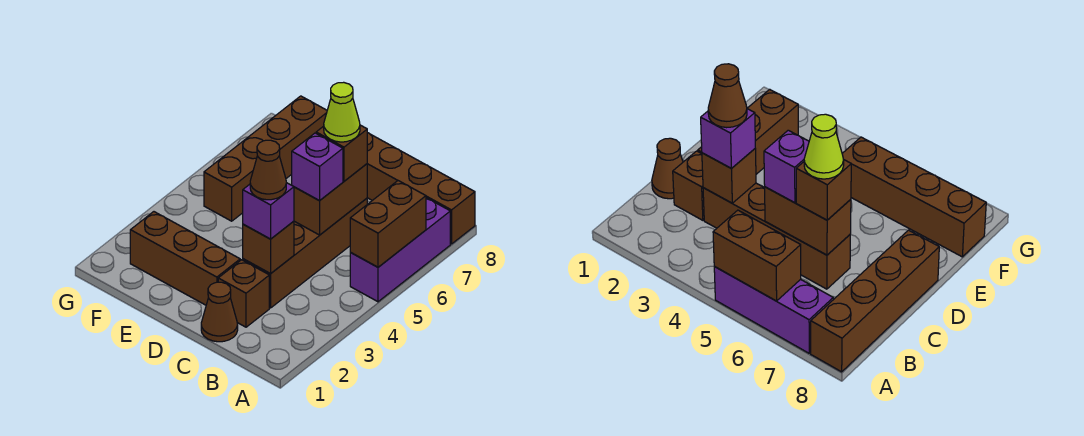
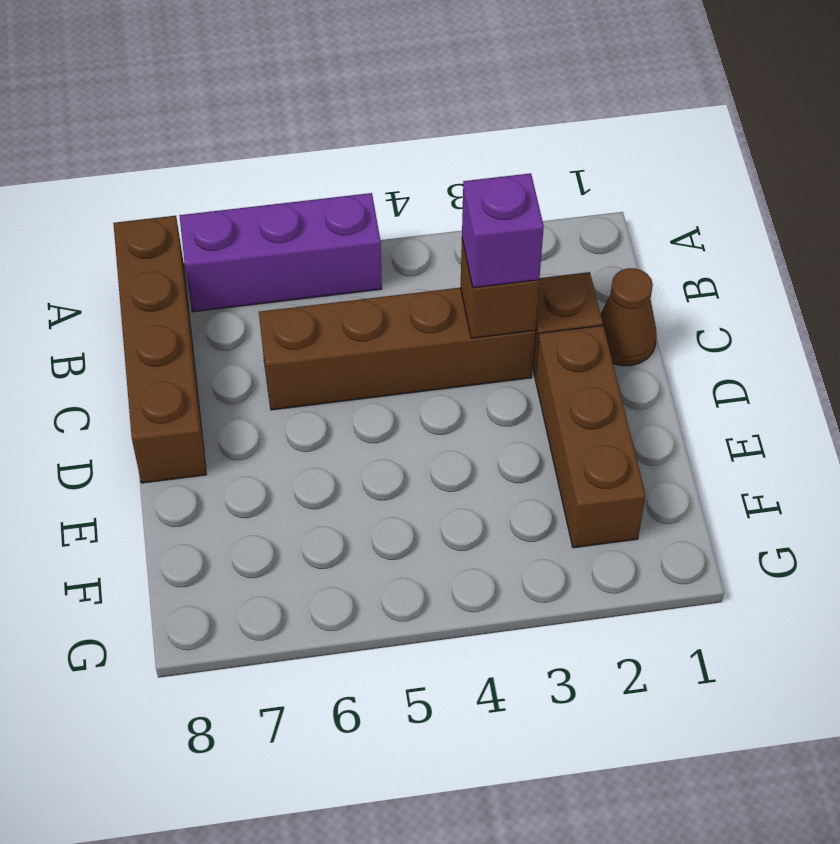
none -> brown 1x4 brick [204,96,327,221]
none -> brown 1x2 brick [350,181,426,267]
none -> brown 1x2 brick [294,164,367,235]

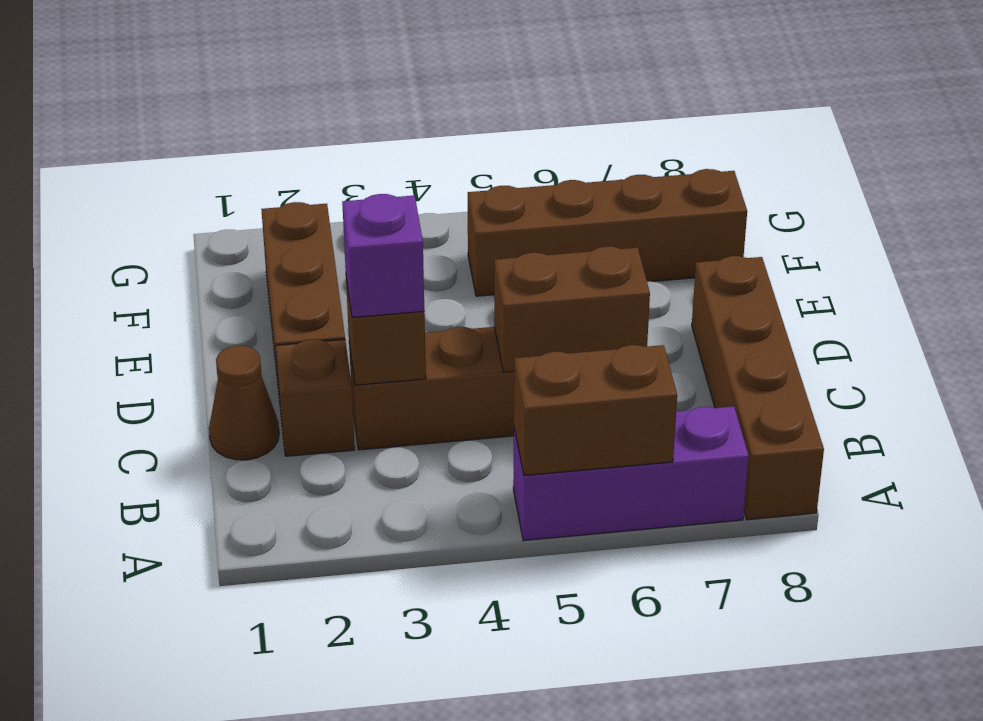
none -> purple 1x1 brick [292,133,343,201]
none -> brown 1x1 brick [316,125,367,181]
none -> brown 1x1 cone [250,140,286,200]

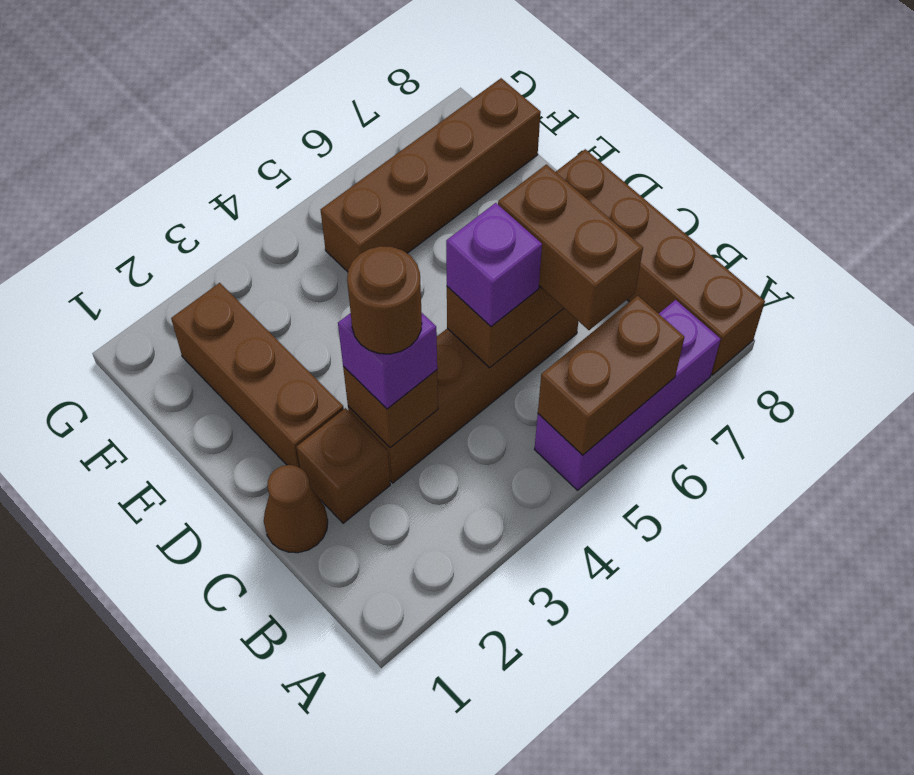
brown 1x2 brick [498,164,643,330] -> brown 1x1 brick [316,125,367,181]
brown 1x1 round brick [347,246,422,354] -> brown 1x1 cone [250,140,286,200]
none -> lime 1x1 cone [324,82,360,142]

